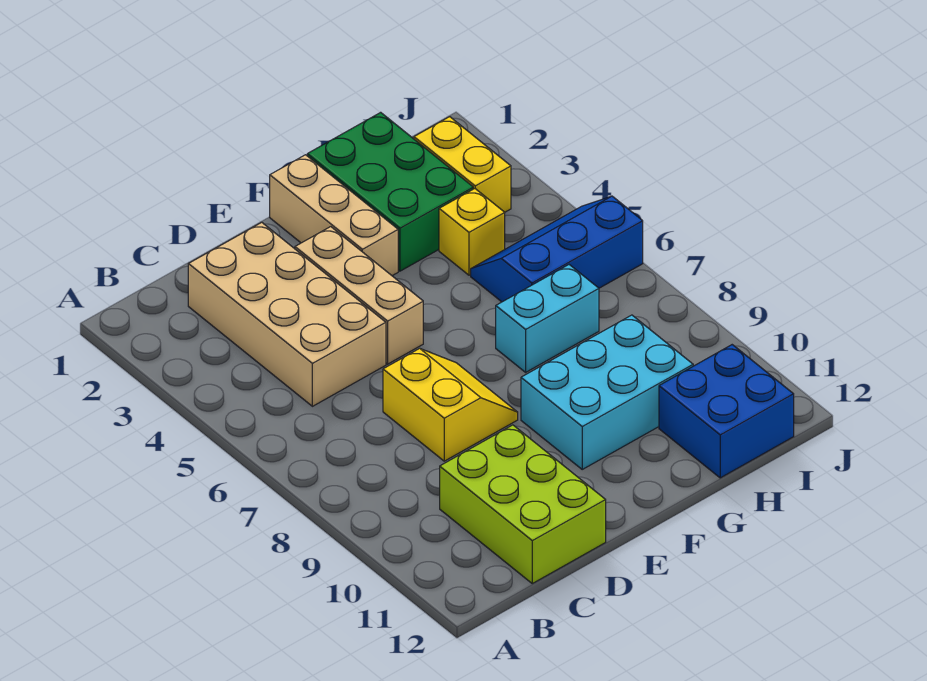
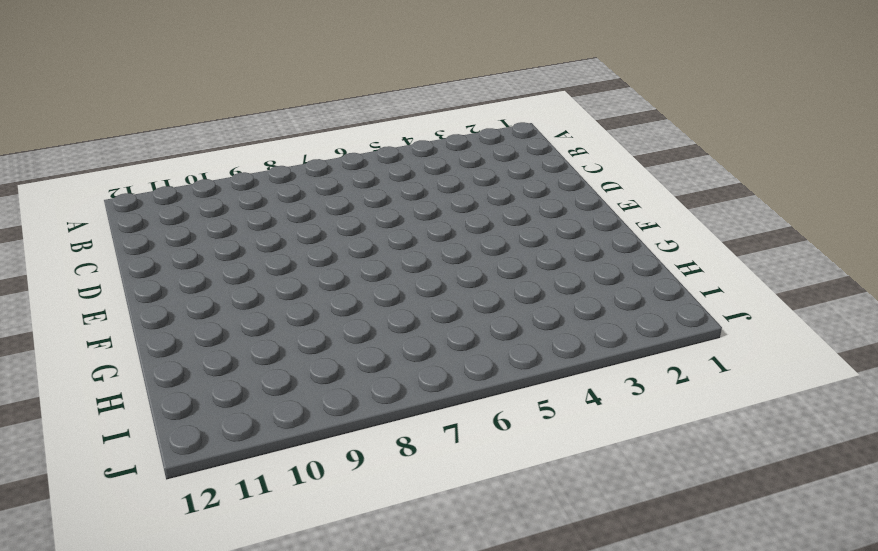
none -> tan 2x4 brick [188,222,386,406]
none -> lime 2x3 brick [440,425,606,583]
none -> yellow 2x2 slope [383,348,518,461]

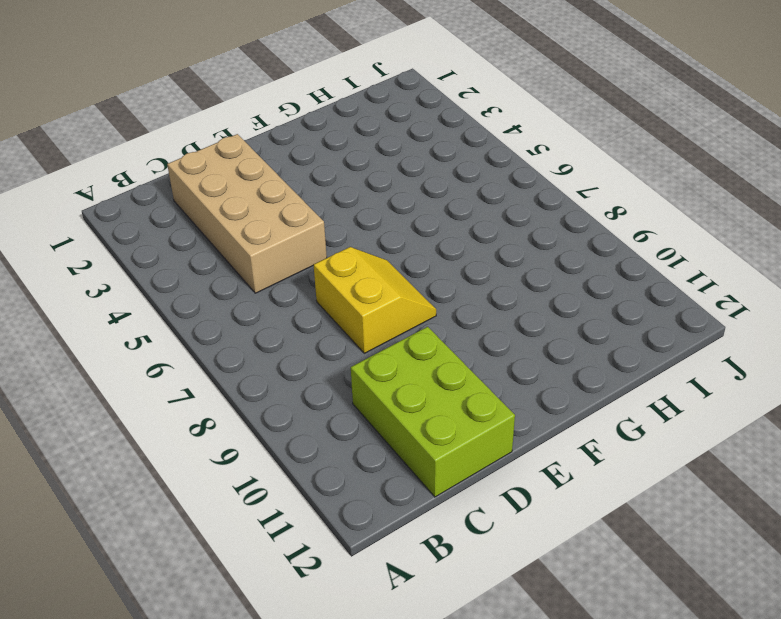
none -> tan 1x3 brick [295,227,423,364]
none -> tan 1x3 brick [270,155,398,276]
none -> cyan 2x3 brick [521,315,693,469]

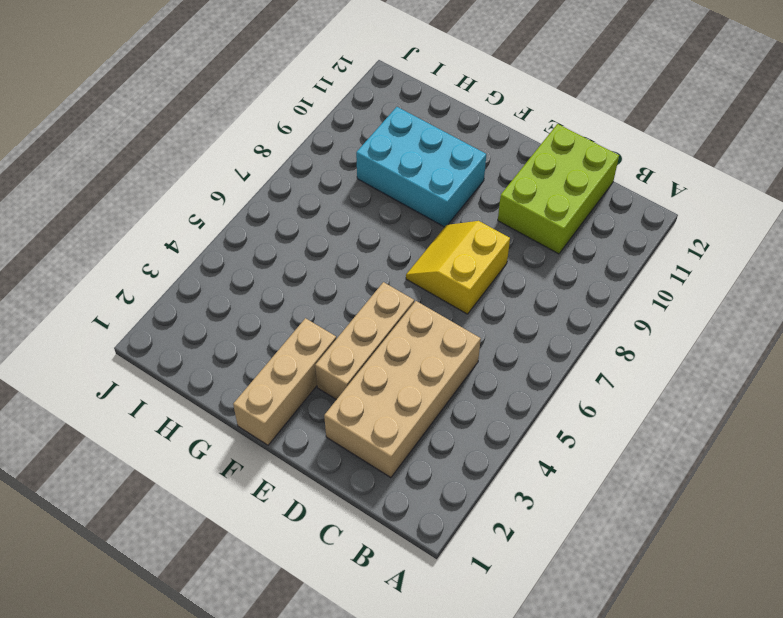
none -> green 2x3 brick [307,112,473,271]
none -> cyan 1x2 brick [496,265,599,372]
none -> yellow 1x1 brick [439,189,505,275]

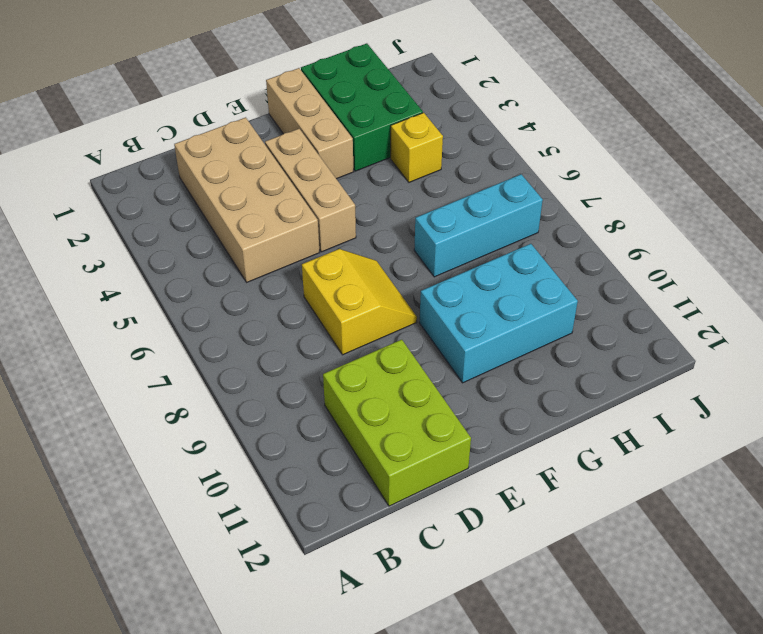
cyan 1x3 brick [414,174,543,277] -> cyan 1x2 brick [496,265,599,372]
none -> blue 2x3 slope [471,196,643,302]
none -> blue 2x2 brick [659,345,794,478]
none -> yellow 1x2 brick [414,117,511,212]

